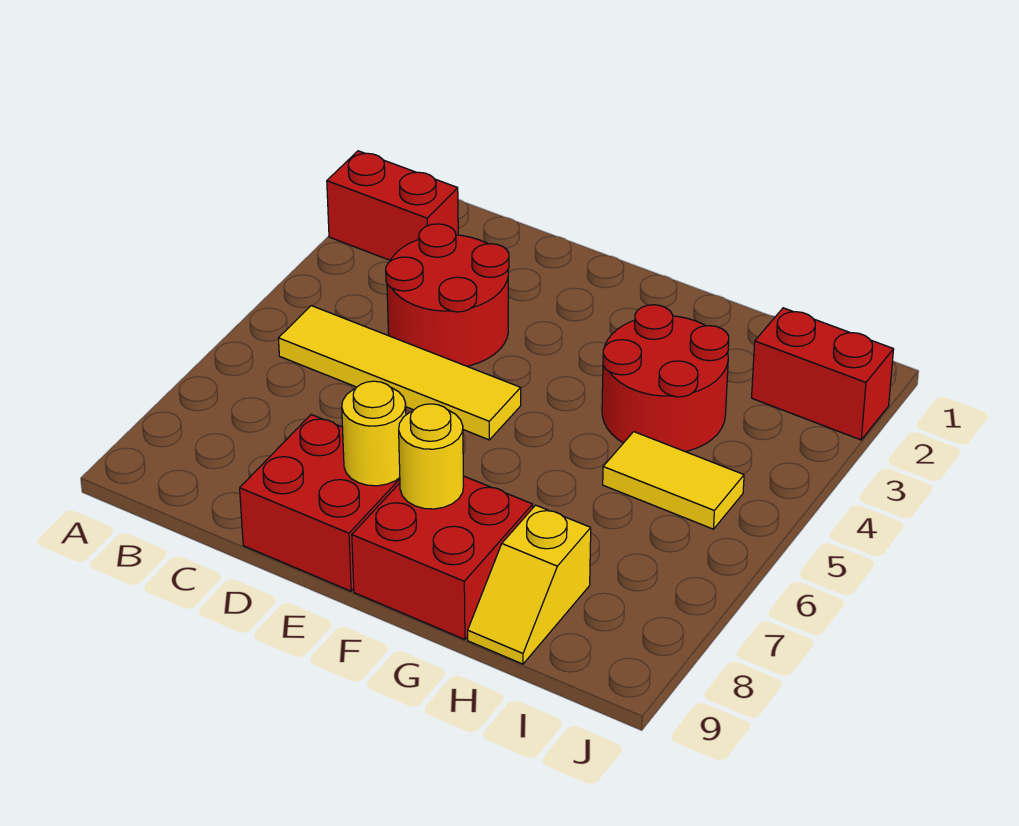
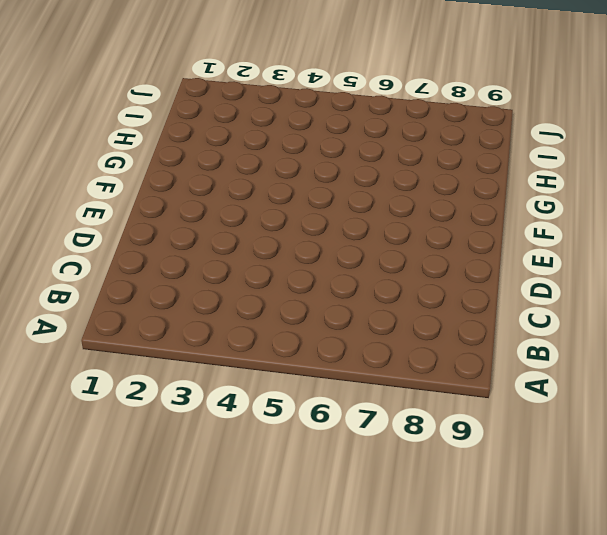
none -> red 1x2 brick [327,151,458,260]
none -> yellow 1x4 tile [278,306,521,440]

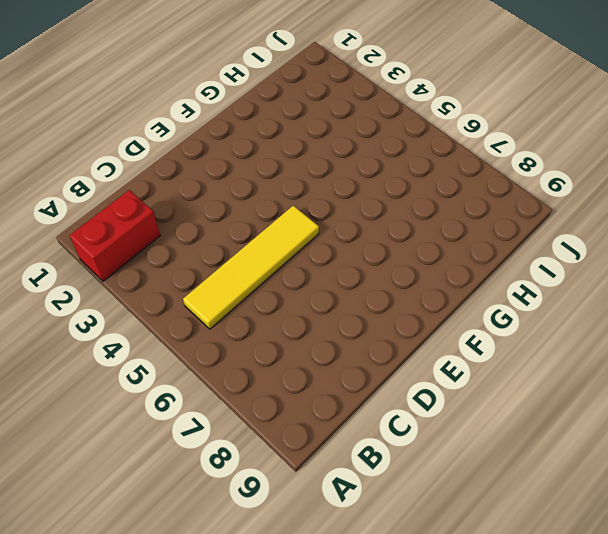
none -> red 2x2 round brick [386,224,509,366]
none -> red 2x2 brick [240,415,400,591]

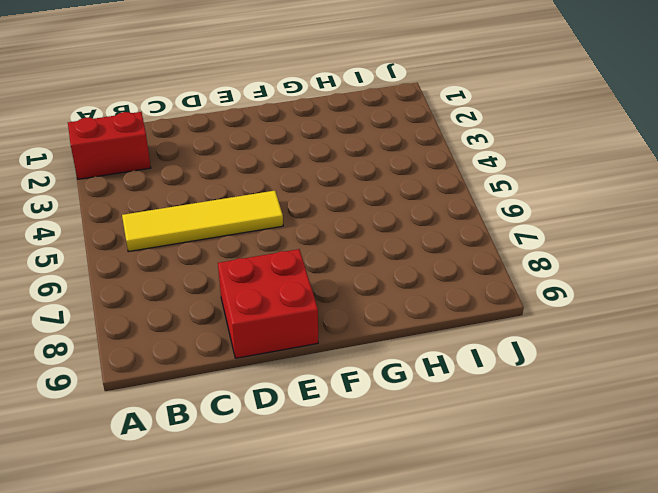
none -> red 2x2 round brick [386,224,509,366]
none -> red 2x2 brick [352,476,533,639]

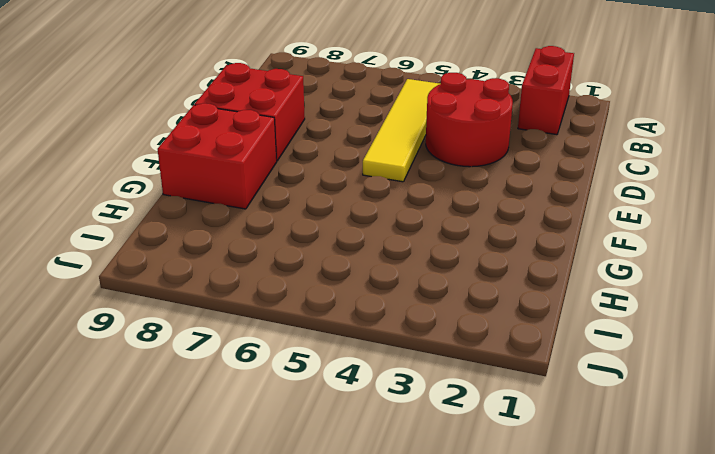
none -> red 2x2 round brick [602,305,729,452]
none -> yellow 1x2 tile [603,432,744,529]

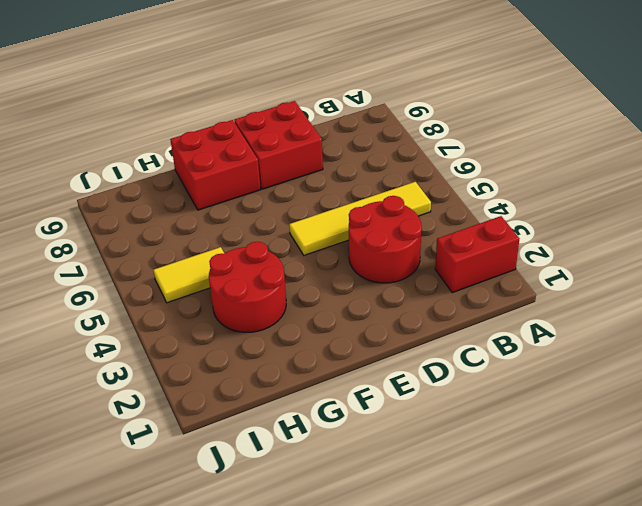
none -> yellow 1x2 slope [468,505,591,664]
none -> red 1x2 brick [752,308,894,440]

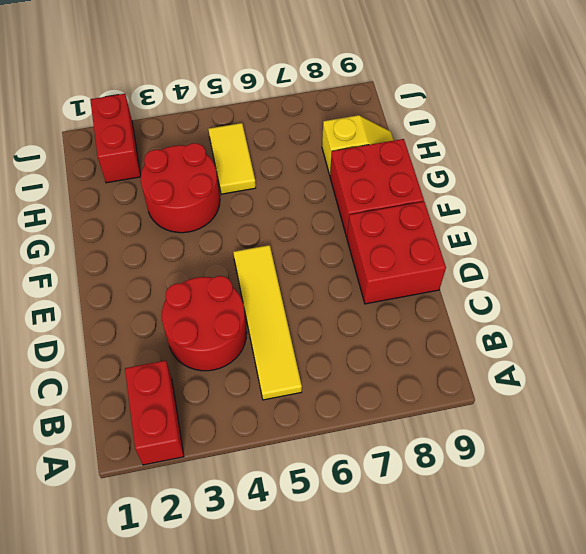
none -> yellow 1x1 round brick [342,381,406,486]
none -> yellow 1x1 round brick [399,404,464,509]

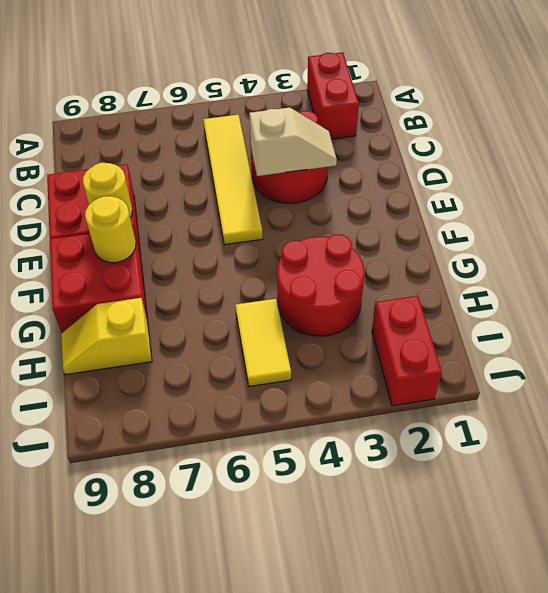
tan 1x2 slope [249,108,337,176] -> none

